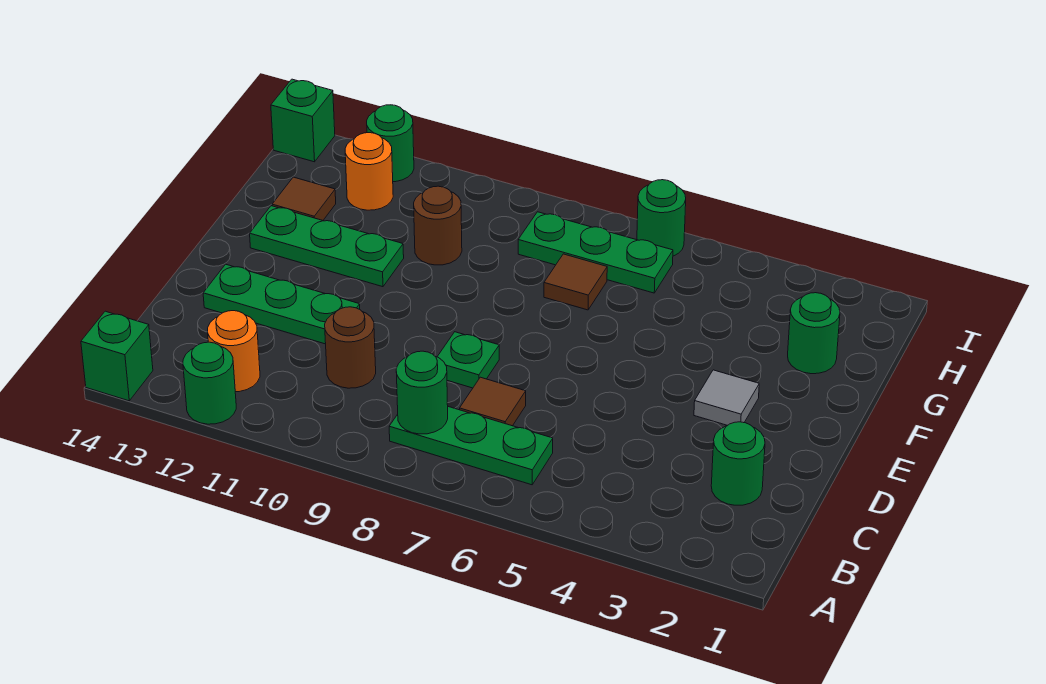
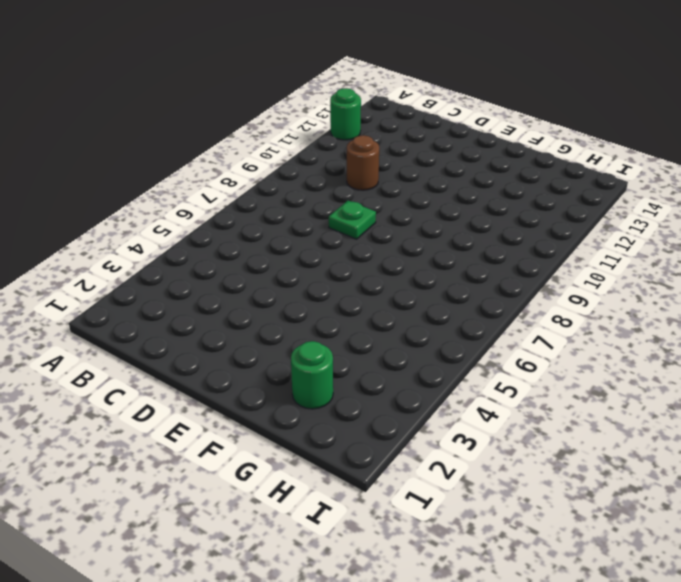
none -> green 1x1 brick [81,311,153,401]
none -> green 1x3 plate [389,407,553,485]
none -> orange 1x1 round brick [208,311,260,392]

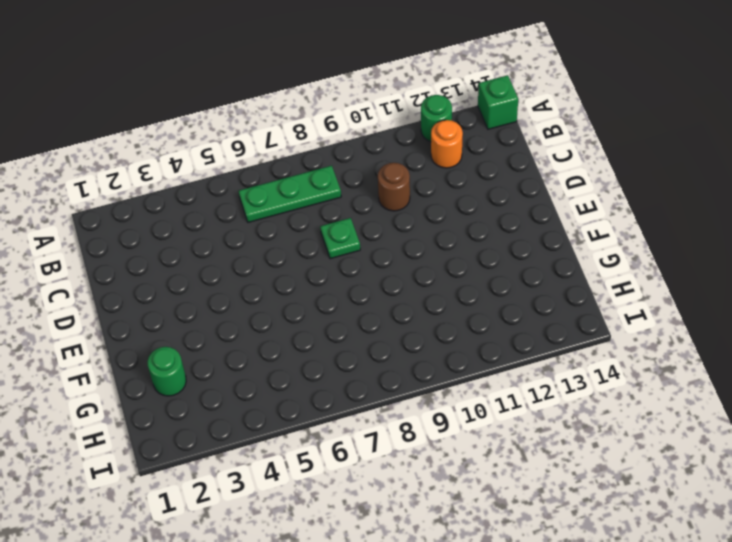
none -> green 1x1 round brick [711,422,765,505]
none -> brown 1x1 tile [460,377,526,426]
none -> green 1x3 plate [203,264,360,344]

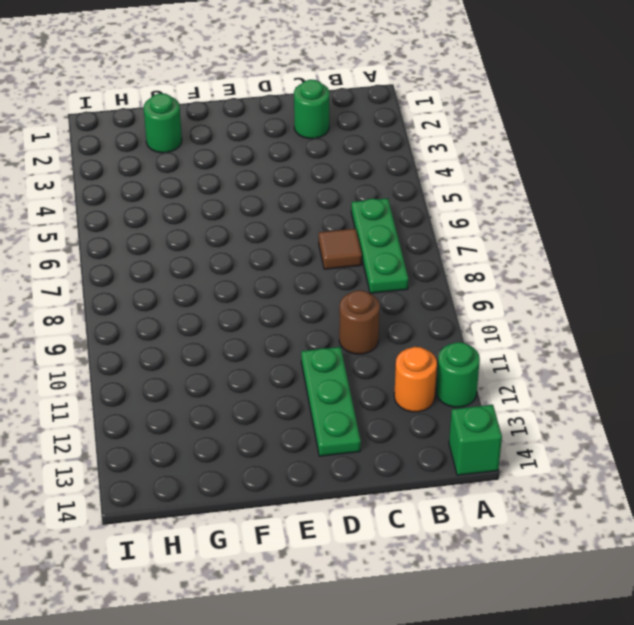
none -> green 1x1 plate [437,332,499,388]
none -> grey 1x1 tile [694,370,759,425]
none -> green 1x3 plate [250,206,404,287]

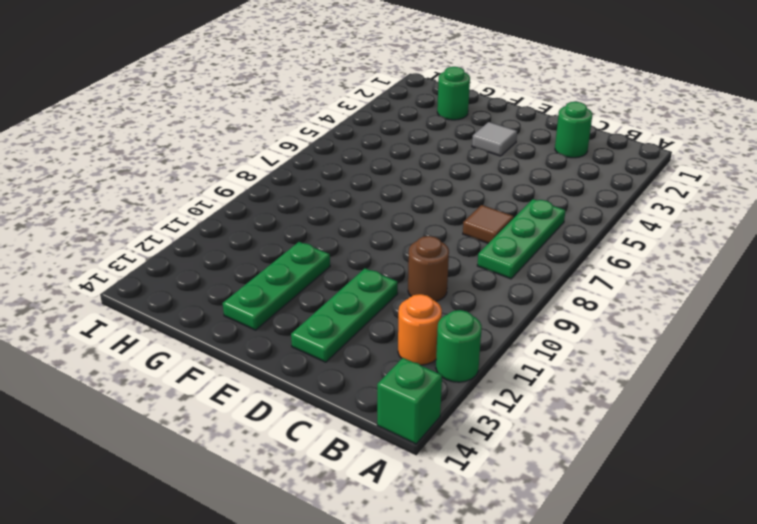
none -> green 1x1 plate [437,332,499,388]
none -> brown 1x1 tile [544,254,607,310]
none -> brown 1x1 round brick [414,186,462,265]

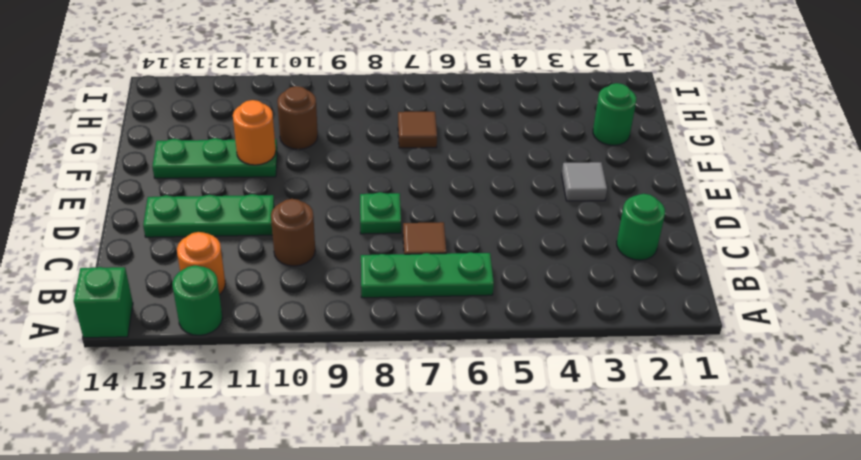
orange 1x1 round brick [233,100,276,165] -> orange 1x1 round brick moved to [345,133,393,210]
none -> brown 1x1 tile [272,177,336,220]
none -> green 1x3 plate [518,212,673,293]
none -> green 1x1 round brick [637,180,686,256]

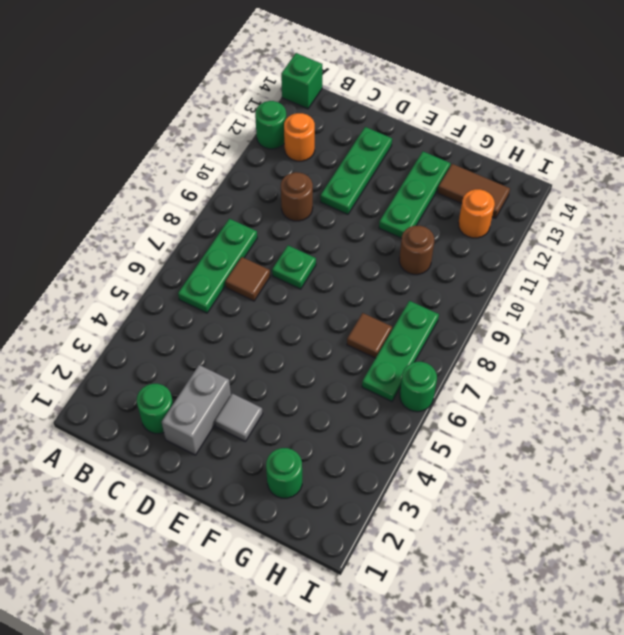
grey 1x2 brick [162,365,231,455] -> none
brown 1x2 tile [438,164,510,218] -> brown 1x1 tile [272,177,336,220]
none -> green 1x1 round brick [367,105,414,182]
none -> green 1x1 brick [271,79,335,162]
none -> green 1x1 round brick [396,351,448,434]

